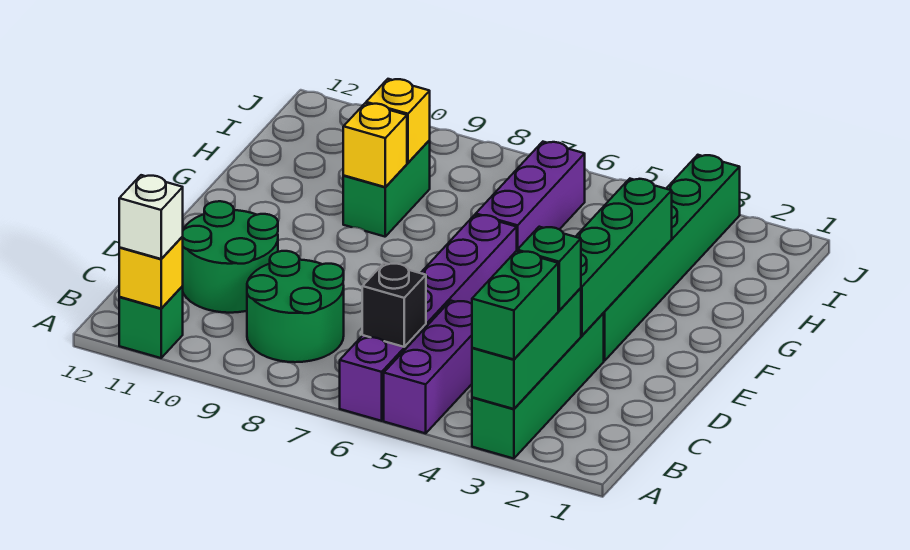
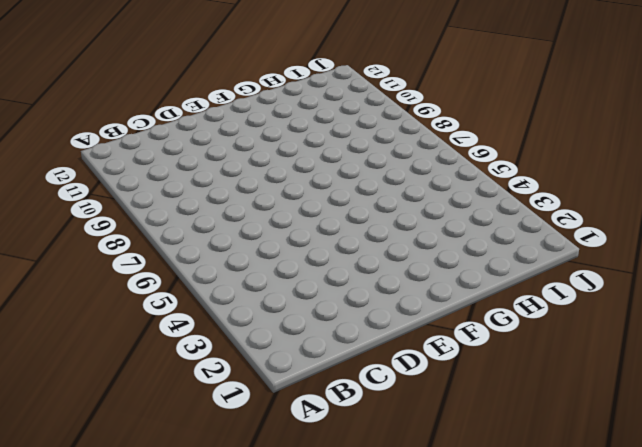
none -> green 1x4 brick [472,313,604,459]
none -> purple 1x3 brick [384,301,472,433]
none -> purple 1x6 brick [340,215,517,421]

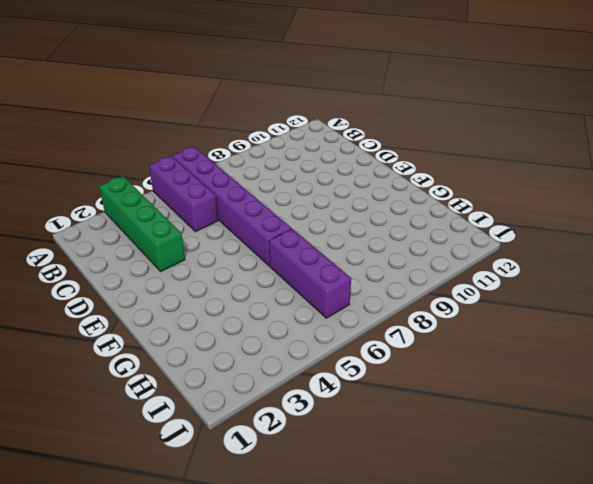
none -> green 1x1 brick [119,286,183,358]
none -> green 2x2 round brick [247,251,344,362]
none -> green 2x2 round brick [182,201,278,313]

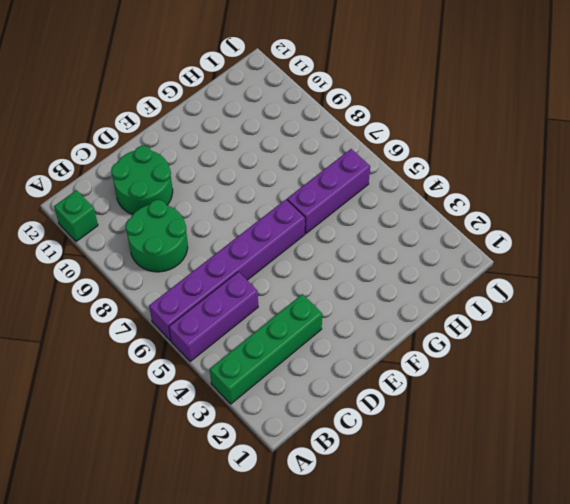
none -> green 1x6 brick [604,155,740,361]
none -> green 1x2 brick [343,140,430,237]
none -> green 1x3 brick [472,288,581,409]

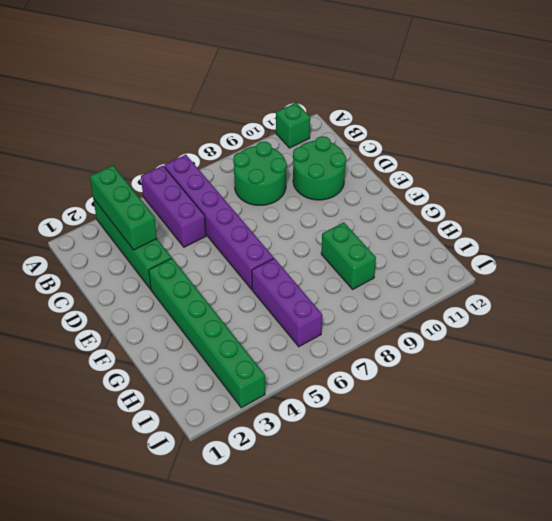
none -> yellow 1x1 brick [119,237,183,308]
none -> black 1x1 brick [362,263,426,347]
none -> green 1x4 brick [576,179,672,336]

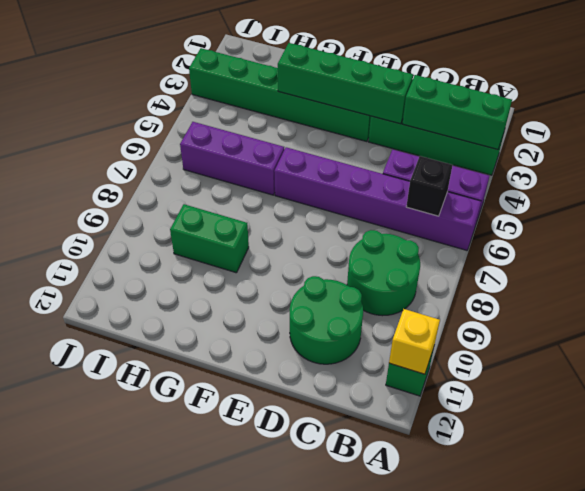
none -> yellow 1x1 brick [343,103,407,187]
none -> yellow 1x1 brick [366,79,430,163]
none -> green 1x2 brick [472,251,558,359]

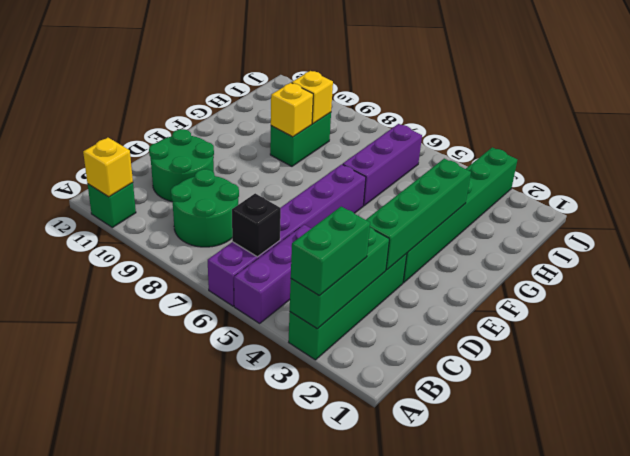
none -> white 1x1 brick [119,175,183,259]
none -> green 1x1 brick [517,227,581,311]

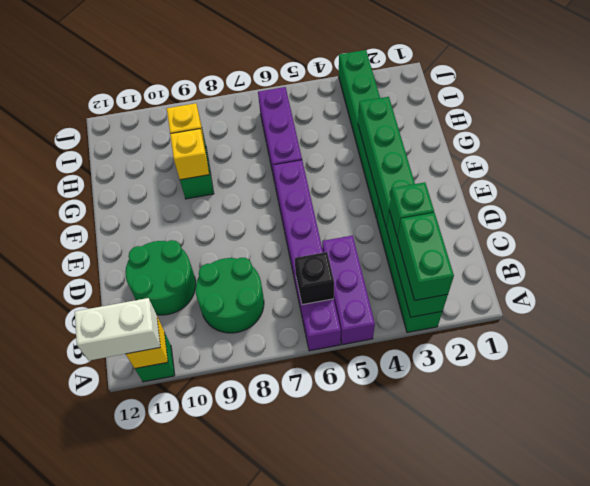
white 1x2 brick [75,298,160,361] -> white 1x1 brick [119,175,183,259]

